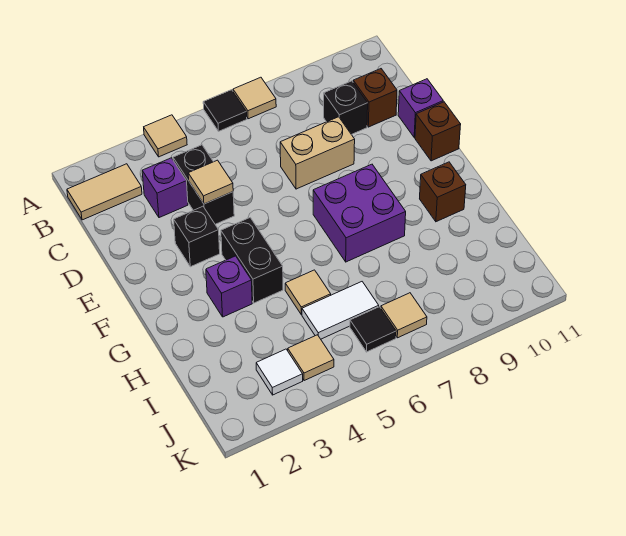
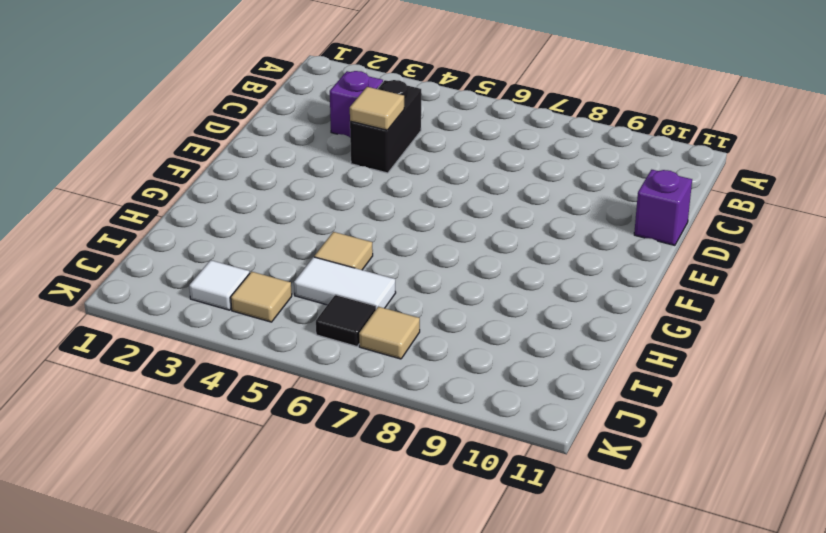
none -> tan 1x1 tile [144,115,187,157]
none -> black 1x1 tile [203,90,247,131]
none -> tan 1x1 tile [233,77,276,119]

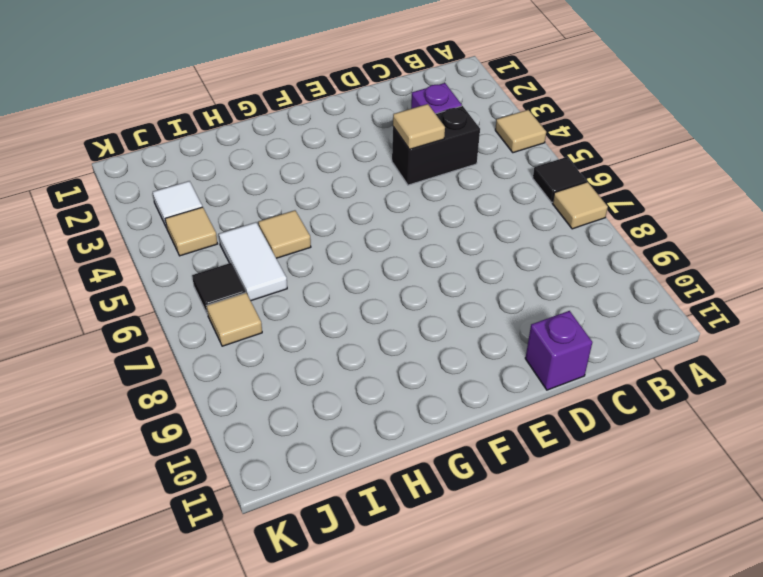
none -> tan 1x2 tile [67,164,142,220]
none -> black 1x1 brick [324,81,368,135]
none -> brown 1x1 brick [353,69,397,127]

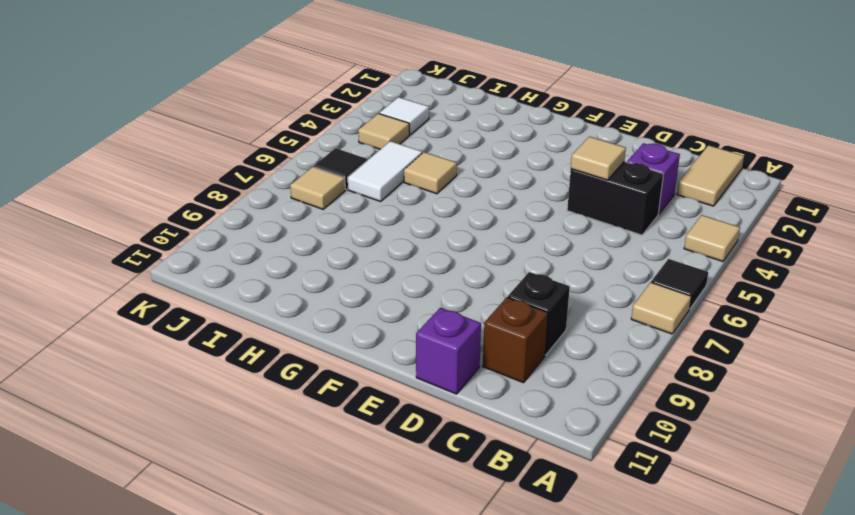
none -> tan 1x2 brick [280,117,355,189]
none -> black 1x1 brick [174,206,220,267]
none -> brown 1x1 brick [415,102,461,161]

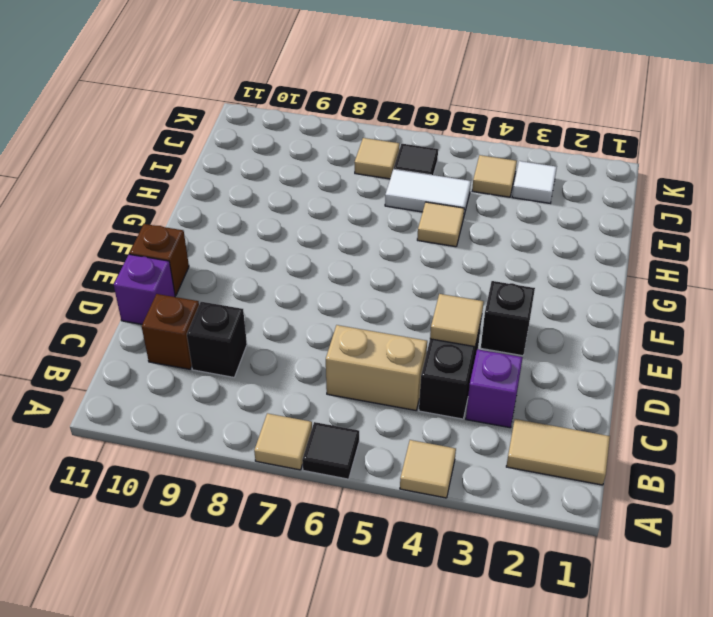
tan 1x2 brick [326,325,427,410] -> tan 1x2 brick moved to [280,117,355,189]
none -> black 1x2 brick [221,218,283,303]
none -> purple 2x2 brick [313,164,406,262]
none -> purple 1x1 brick [206,256,252,317]

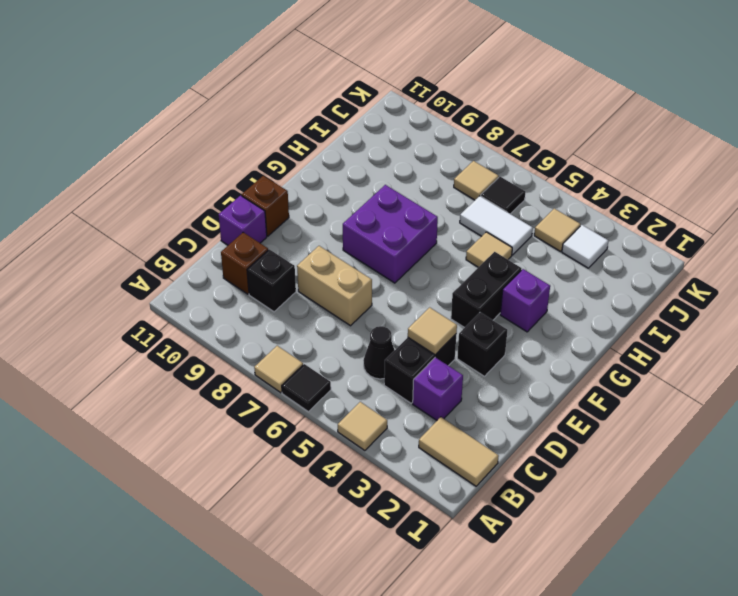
black 1x1 cone [364,326,394,379] -> none
none -> brown 1x1 brick [420,162,466,222]

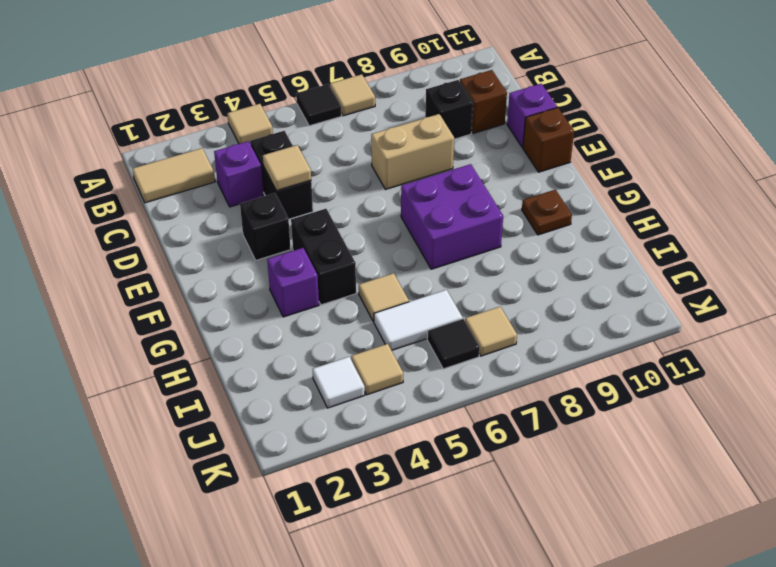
brown 1x1 plate [522,190,572,235] -> brown 1x1 brick [420,162,466,222]

